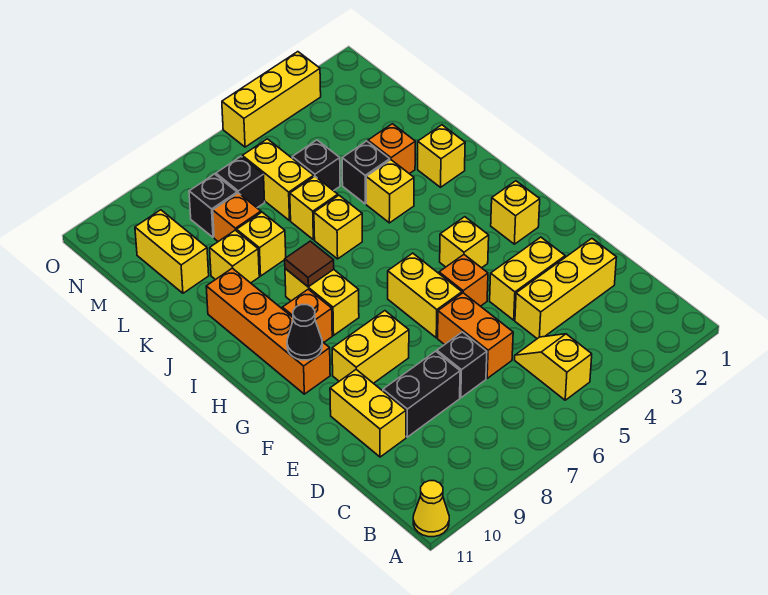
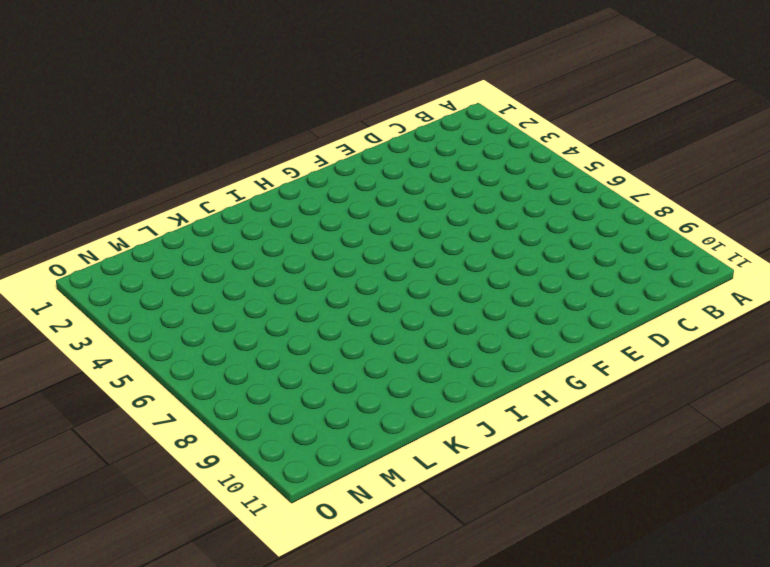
none -> yellow 1x1 cone [413,481,449,537]
none -> yellow 1x2 slope [515,334,592,400]
none -> yellow 1x3 brick [515,239,616,339]
none -> orange 1x2 brick [438,293,513,378]

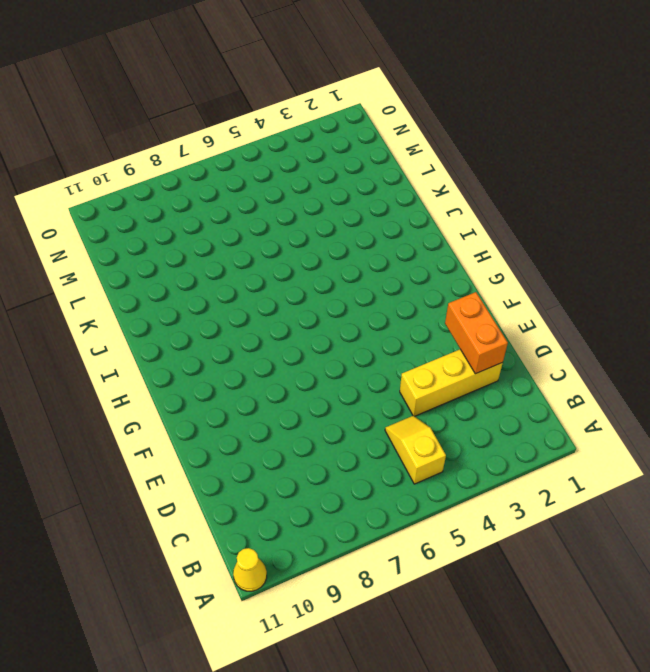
orange 1x2 brick [445,292,508,374] -> orange 1x2 brick moved to [438,293,513,378]
none -> black 1x1 brick [437,332,487,398]
none -> black 1x2 brick [383,351,460,437]
none -> yellow 1x2 brick [330,370,406,457]
none -> yellow 1x2 brick [490,237,565,320]

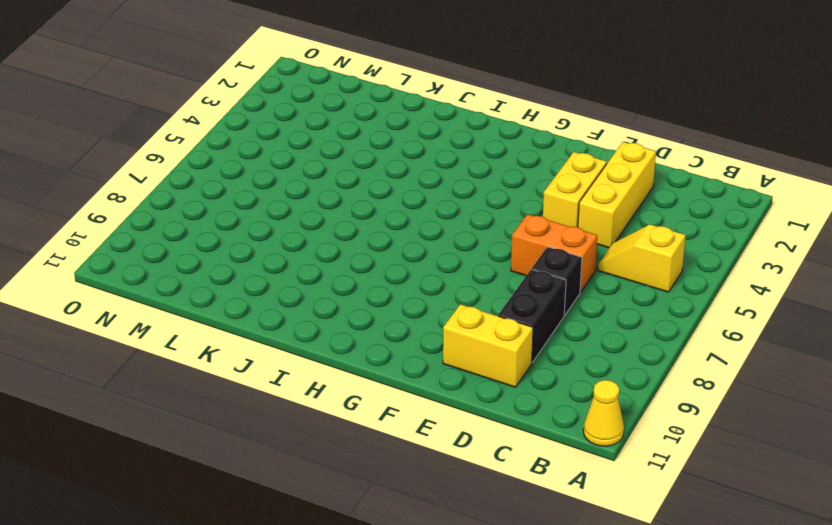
none -> orange 1x1 brick [439,255,488,306]
none -> yellow 1x2 brick [388,253,462,338]
none -> yellow 1x2 brick [332,311,409,383]
none -> yellow 1x1 brick [491,181,540,244]

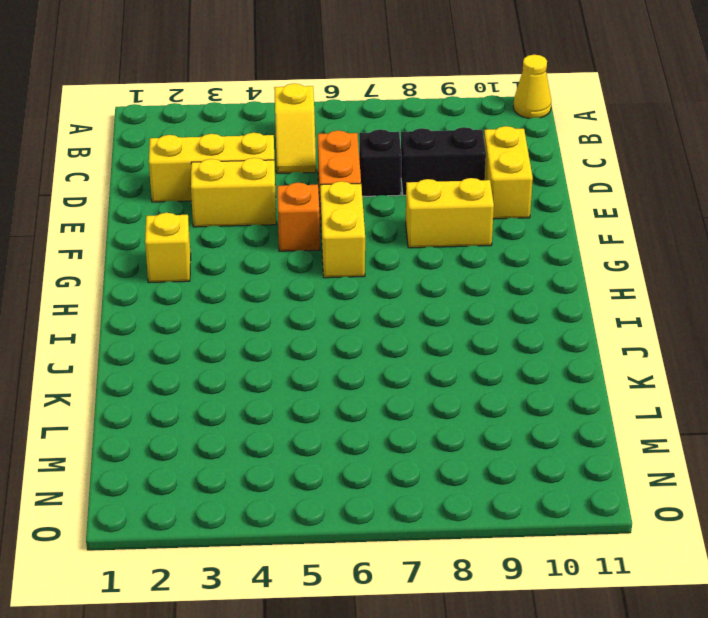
none -> yellow 1x1 brick [440,217,489,268]
none -> orange 1x4 brick [206,268,330,394]
none -> yellow 1x2 brick [285,269,359,335]
none -> orange 1x1 brick [282,289,332,343]

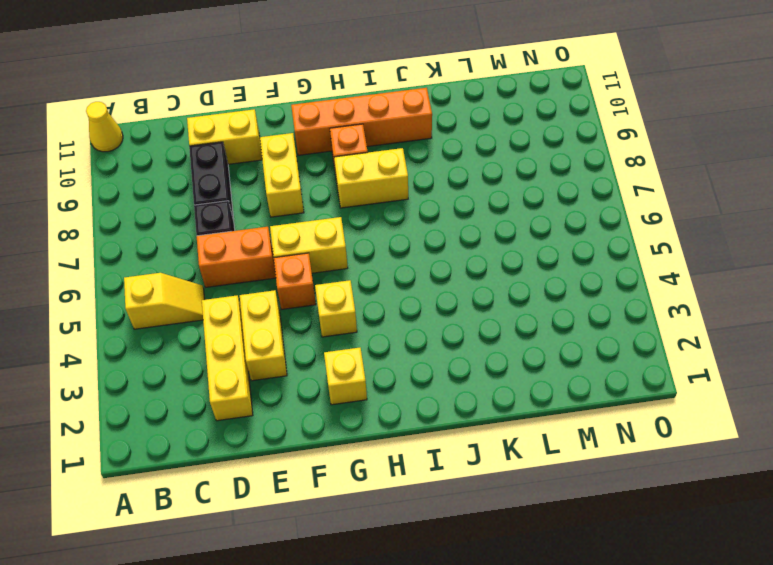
none -> yellow 1x1 brick [418,125,465,187]
none -> yellow 1x1 brick [366,160,414,223]
none -> yellow 1x1 brick [314,195,362,259]
none -> orange 1x1 brick [368,124,415,174]

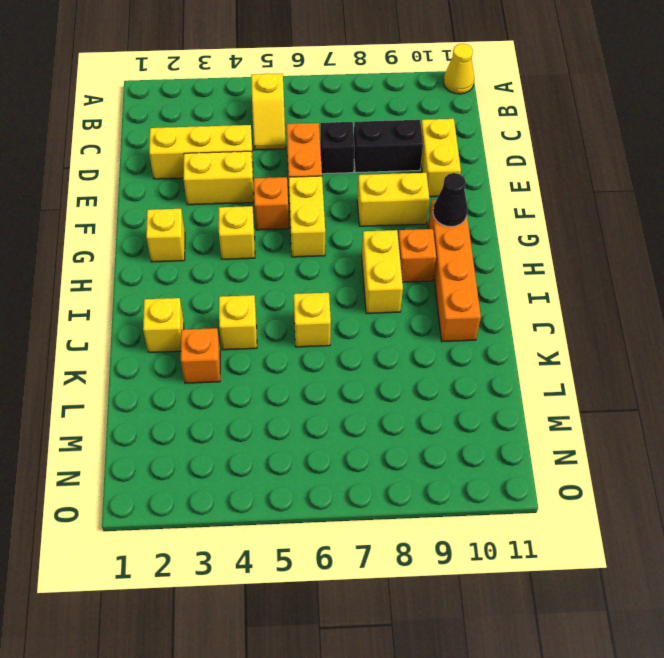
none -> black 1x1 brick [342,141,390,204]
none -> yellow 1x1 brick [290,176,338,240]
none -> yellow 1x1 brick [237,212,286,276]
none -> yellow 1x1 brick [210,230,259,283]

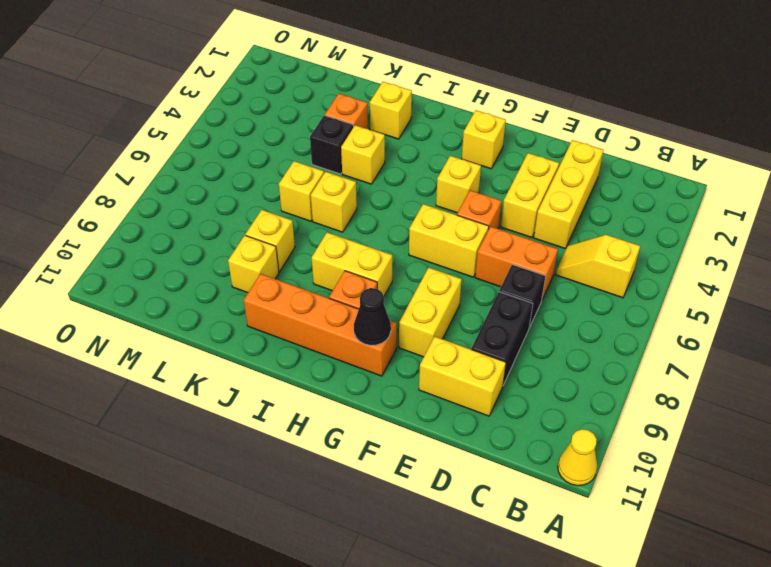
none -> black 1x1 brick [292,140,340,191]
none -> yellow 1x2 brick [242,139,314,221]
none -> orange 1x1 brick [213,193,261,242]
none -> yellow 1x2 brick [135,210,209,293]

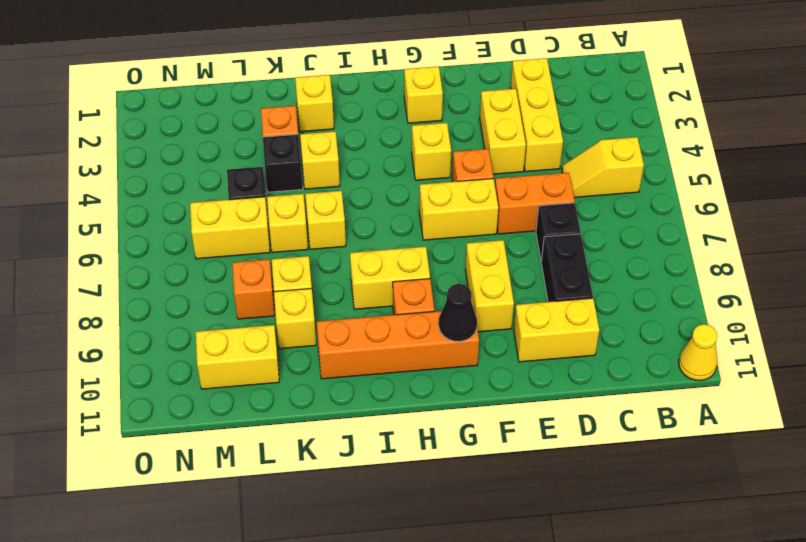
none -> black 1x1 brick [216,157,265,208]
none -> black 1x1 brick [189,174,237,237]
none -> yellow 1x3 brick [222,52,321,147]
none -> brown 1x1 tile [285,241,334,287]

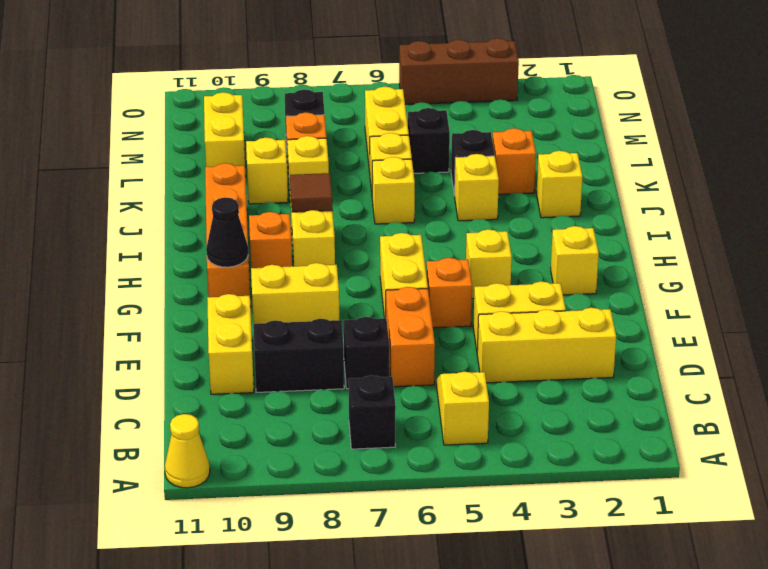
black 1x1 brick [348,375,396,449] -> black 1x1 brick moved to [216,157,265,208]
brown 1x3 brick [399,38,519,104] -> yellow 1x3 brick [222,52,321,147]

